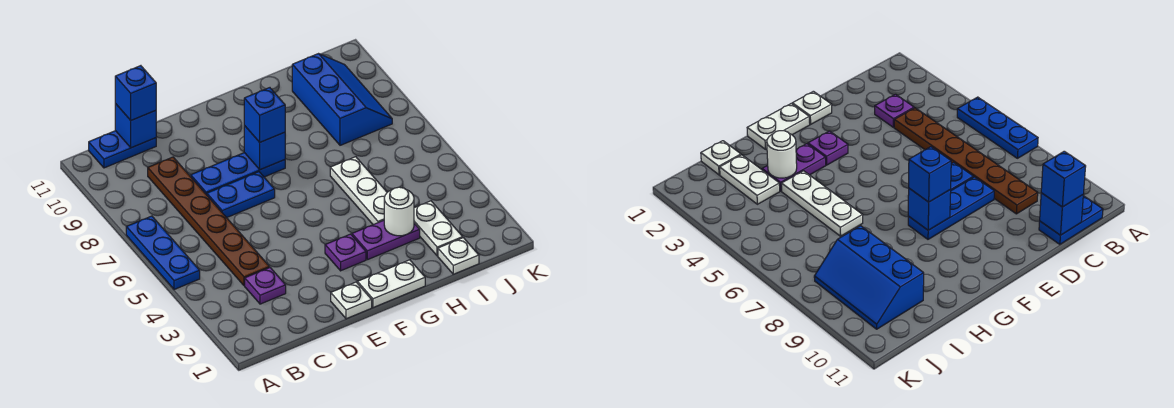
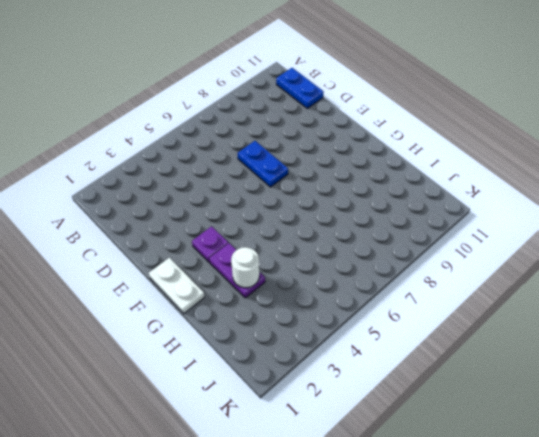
none -> blue 1x3 plate [126,216,200,290]
none -> purple 1x1 plate [245,268,286,304]
none -> brown 1x6 plate [148,157,269,286]

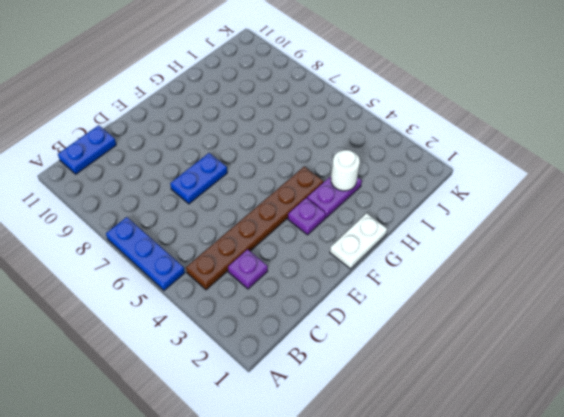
brown 1x6 plate [186,167,323,290] -> brown 1x6 plate turned to [148,157,269,286]
none -> blue 1x3 plate [191,153,285,195]
none -> white 1x1 plate [331,282,372,319]
none -> white 1x3 plate [330,157,387,225]

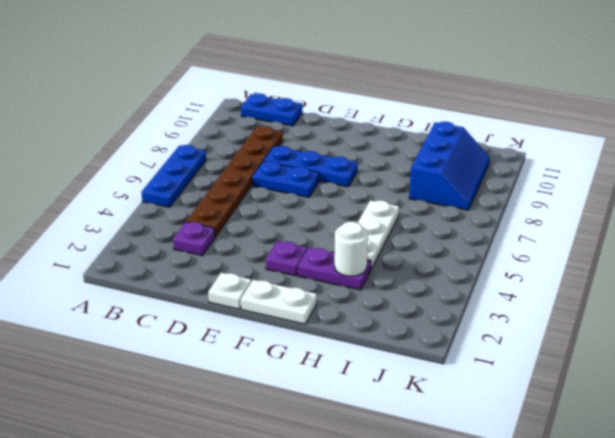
none -> white 1x1 plate [438,238,479,274]
none -> white 1x2 plate [414,201,463,256]
none -> blue 1x1 brick [115,104,156,148]

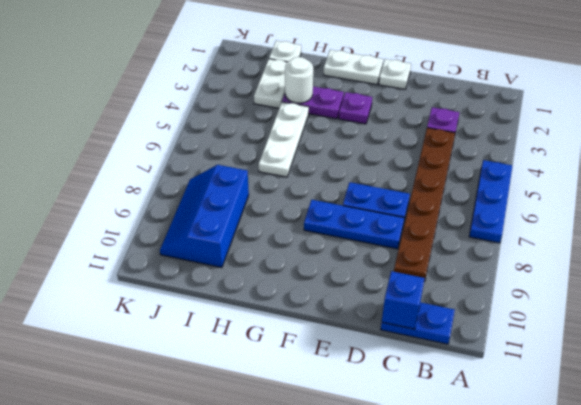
none -> blue 1x1 brick [244,126,285,170]
none -> blue 1x1 brick [115,66,156,120]
none -> blue 1x1 brick [244,88,285,142]

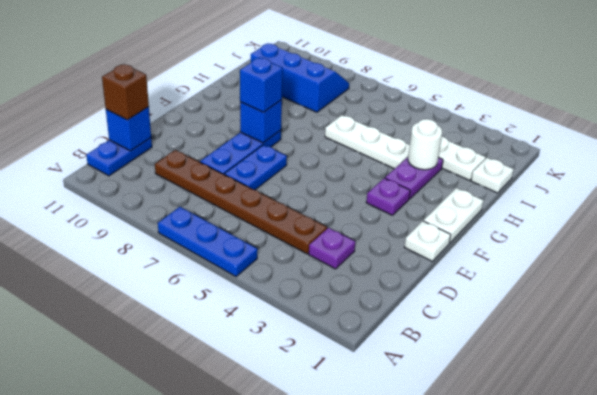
brown 1x1 brick [102,64,149,120] -> blue 1x1 brick [115,66,156,120]

